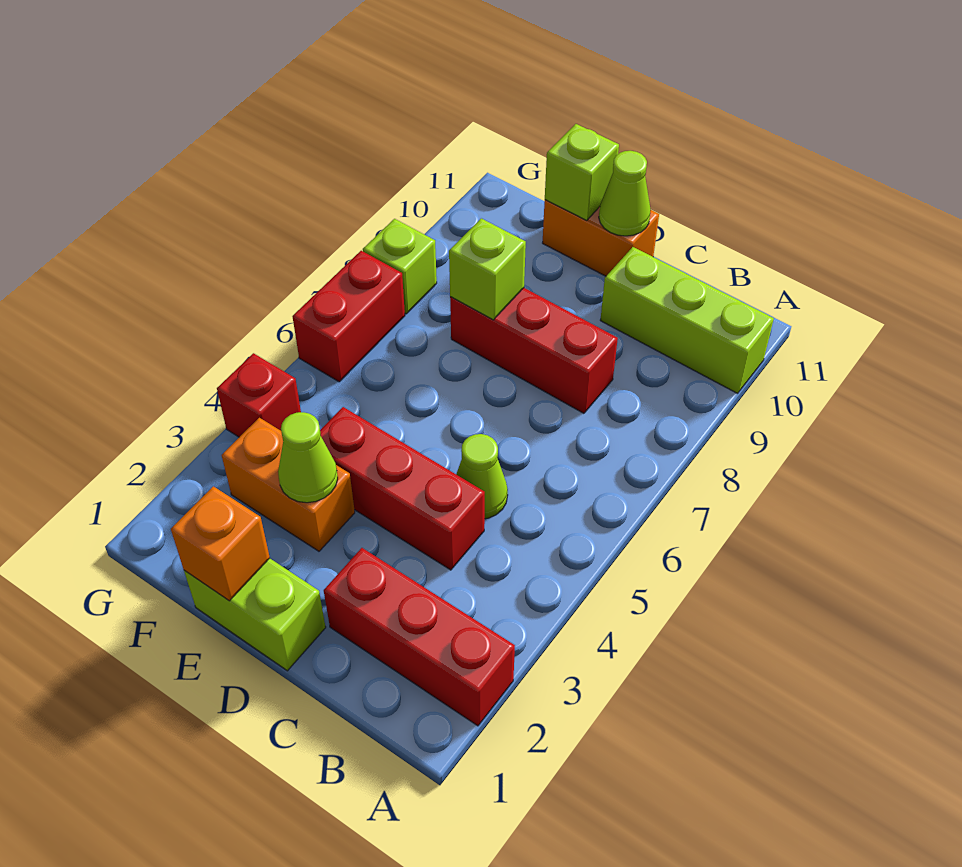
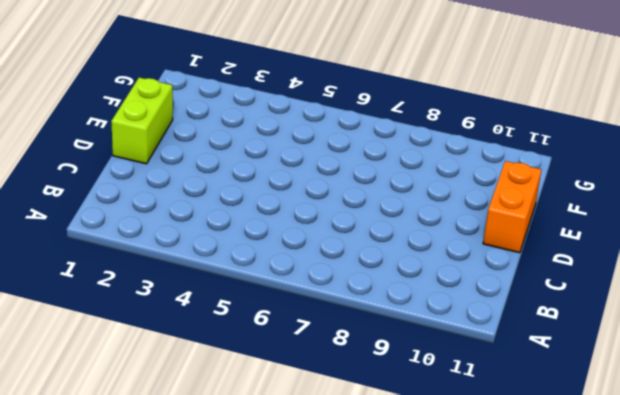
none -> red 1x3 brick [324,548,515,726]
none -> lime 1x3 brick [600,247,774,393]
none -> red 1x3 brick [320,407,485,570]

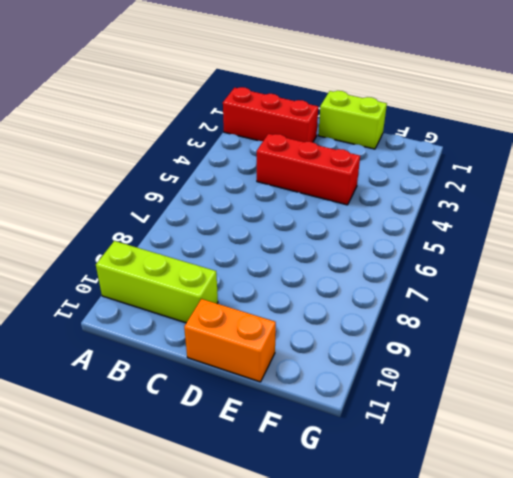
none -> lime 1x1 cone [456,434,508,519]
none -> red 1x3 brick [450,288,618,413]
none -> orange 1x2 brick [222,418,355,551]

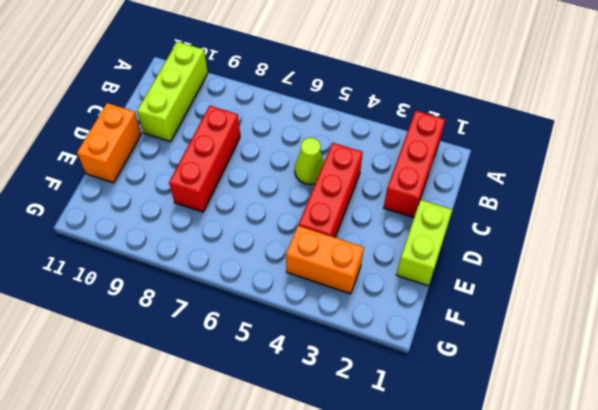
orange 1x2 brick [286,226,364,294] -> orange 1x2 brick turned to [222,418,355,551]
none -> red 1x1 brick [217,353,301,437]
none -> red 1x2 brick [292,251,405,382]
none -> lime 1x1 brick [363,219,437,314]

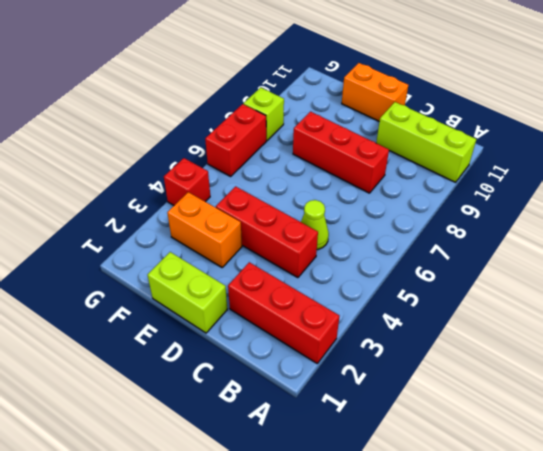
none -> lime 1x1 cone [599,151,651,236]
none -> orange 1x1 brick [171,486,270,601]
none -> lime 1x1 cone [278,412,338,503]

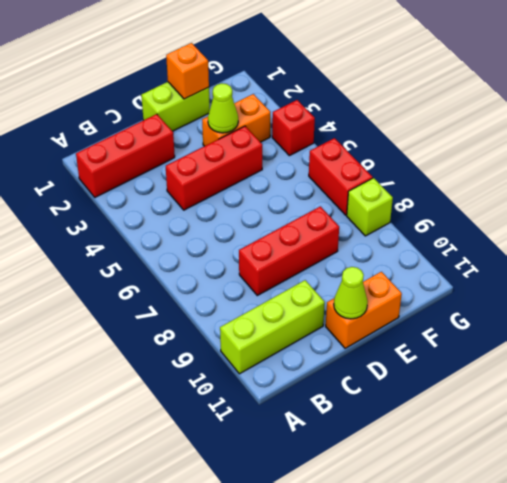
none -> lime 1x1 cone [456,434,508,519]
none -> lime 1x1 brick [449,218,526,320]
none -> lime 1x1 brick [545,124,619,220]

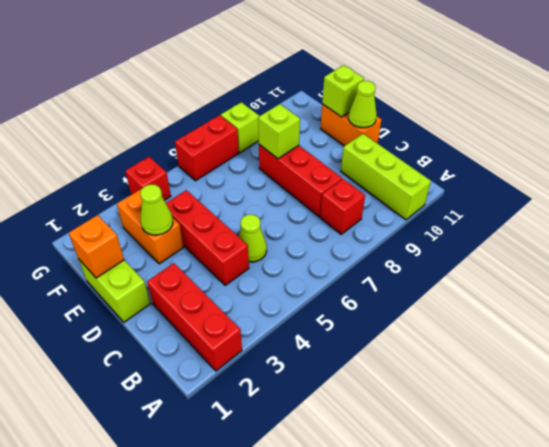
red 1x1 brick [320,179,365,234] -> none

